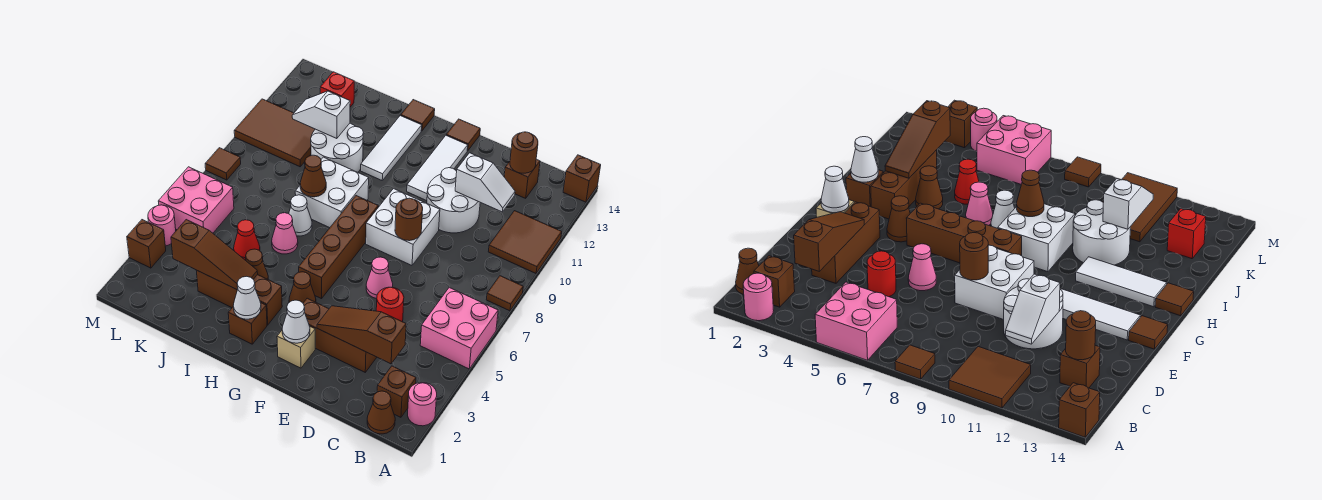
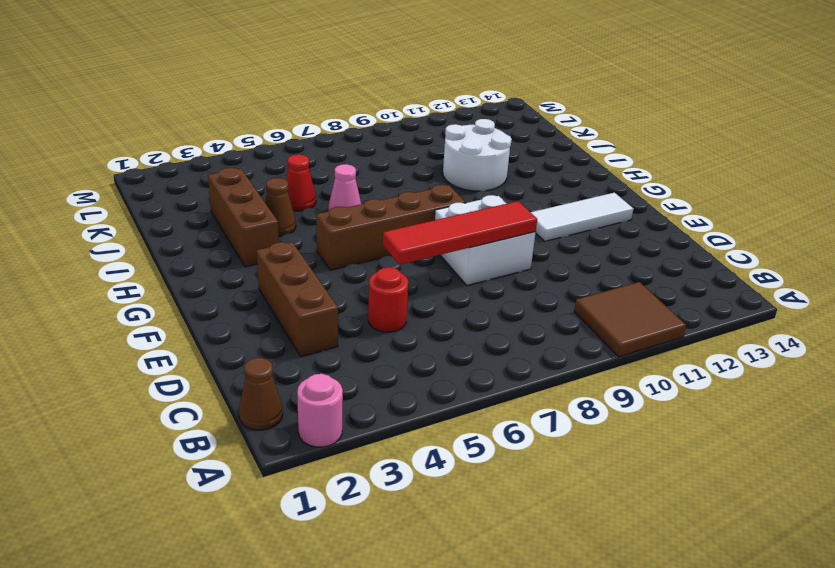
red 1x4 tile [383,201,537,265] -> brown 1x1 round brick [395,198,423,241]
none -> pink 2x2 brick [420,288,498,369]
none -> brown 1x1 tile [486,276,523,311]
none -> brown 1x1 brick [563,155,601,202]
none -> brown 1x1 brick [377,366,416,417]

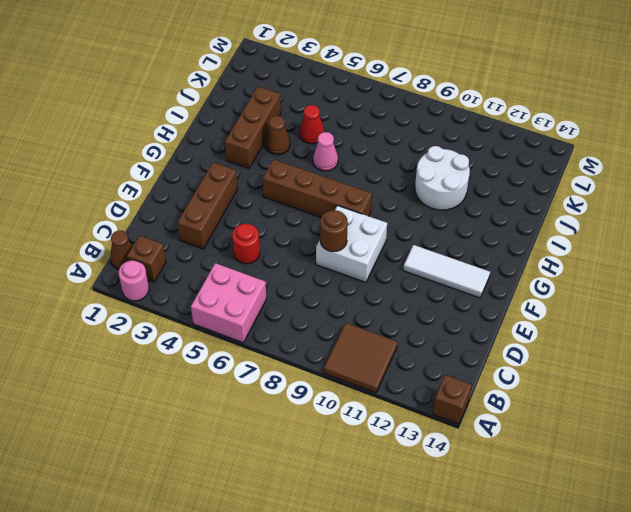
none -> brown 1x1 tile [486,276,523,311]
none -> brown 1x1 brick [504,159,540,198]
none -> white 2x2 round brick [427,168,480,233]
none -> pink 1x1 cone [366,257,393,299]

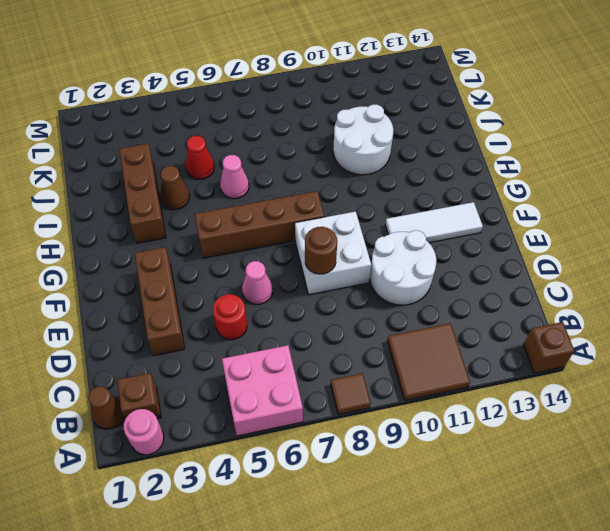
none -> brown 1x1 brick [504,159,540,198]
none -> tan 1x1 brick [277,327,315,368]
none -> brown 1x1 tile [446,119,480,151]
none -> brown 1x1 cone [289,272,316,303]

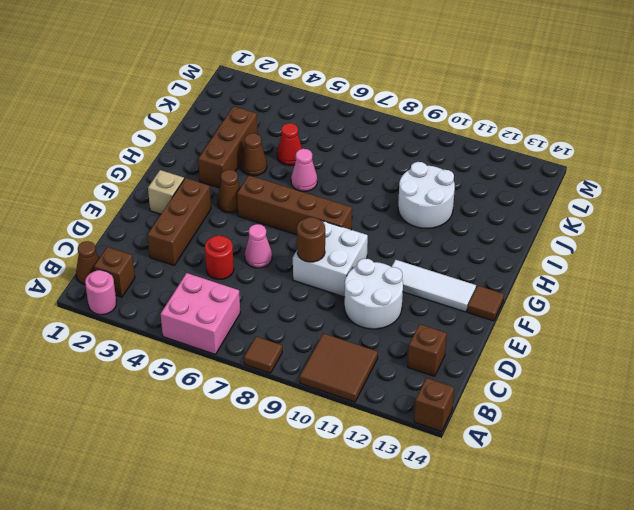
none -> brown 1x1 brick [228,302,267,344]
none -> white 2x2 brick [295,157,369,228]
none -> white 1x3 tile [361,115,422,180]
none -> brown 1x1 tile [401,100,435,131]

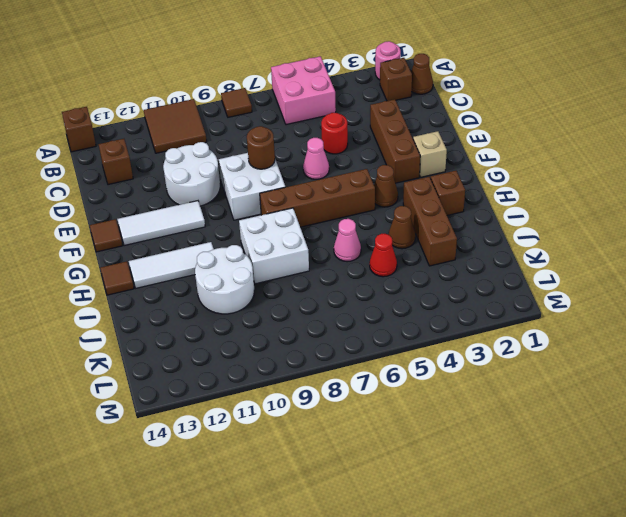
none -> white 1x1 cone [289,195,312,236]
none -> brown 2x3 tile [234,99,315,167]
none -> red 1x1 brick [320,72,354,107]
none -> pink 2x2 brick [158,167,234,233]

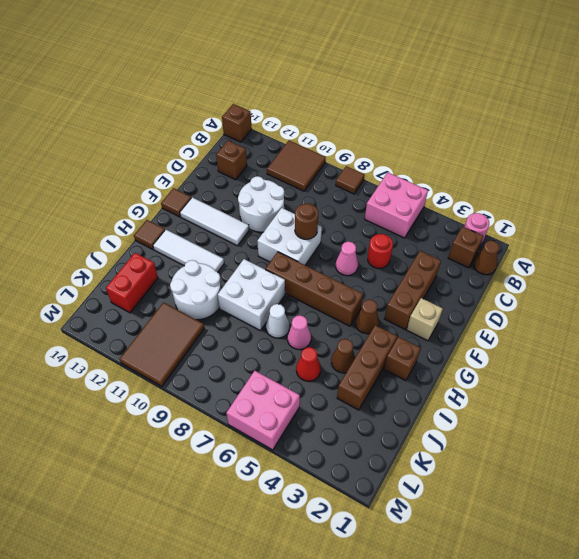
red 1x2 brick [106,253,158,313] -> red 1x1 brick [320,72,354,107]
none -> brown 1x1 brick [127,220,166,268]
none -> pink 1x1 round brick [148,205,176,246]
none -> brown 1x1 tile [205,148,241,180]
none -> brown 1x3 slope [317,306,406,364]

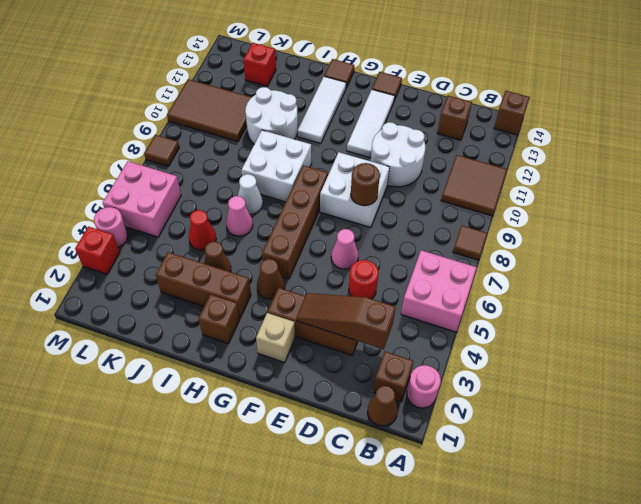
red 1x1 brick [75,227,120,274] -> brown 1x1 brick [127,220,166,268]
none -> white 1x2 slope [455,153,515,212]
none -> brown 1x1 round brick [510,132,538,173]
none -> white 1x1 cone [282,300,310,343]
none -> white 1x1 cone [233,276,261,319]

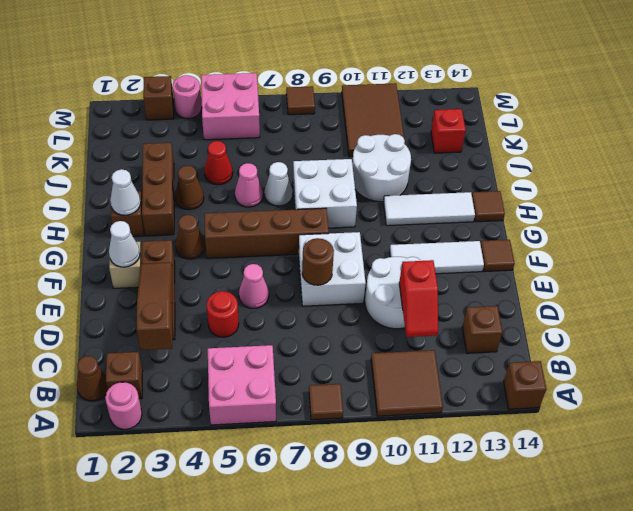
red 1x2 slope [399,260,438,337] -> white 1x2 slope [455,153,515,212]
none -> brown 1x1 round brick [510,132,538,173]
none -> brown 1x3 slope [171,220,258,290]
none -> brown 1x1 cone [300,155,326,197]
none -> white 1x2 slope [292,91,350,139]

